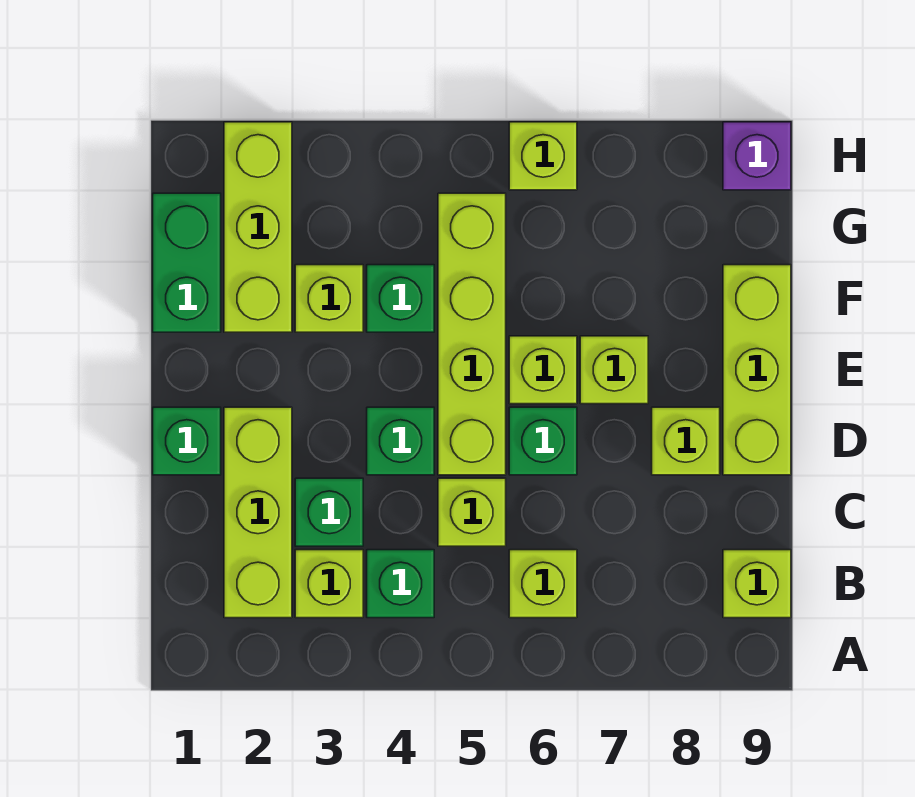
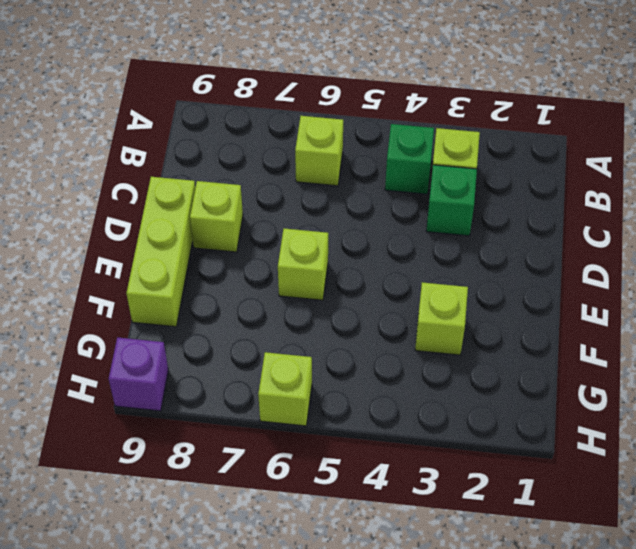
none -> lime 1x3 brick [224,407,292,618]
none -> lime 1x1 brick [723,550,791,618]
none -> lime 1x1 brick [438,478,506,546]

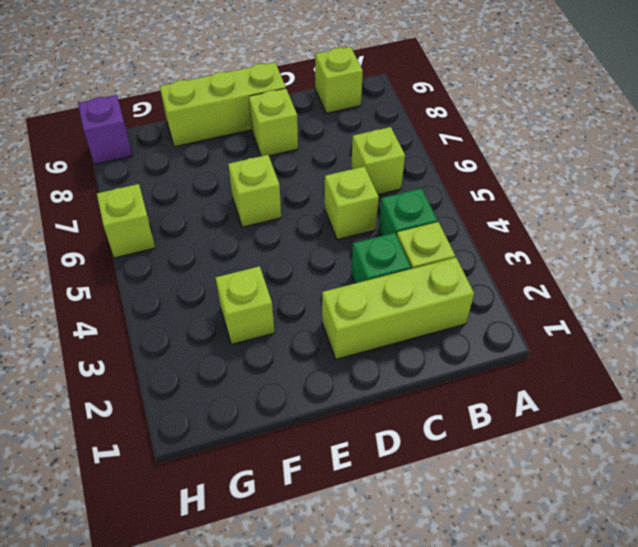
none -> green 1x1 brick [153,407,221,475]
none -> green 1x1 brick [367,407,434,475]
none -> lime 1x4 brick [438,193,506,475]

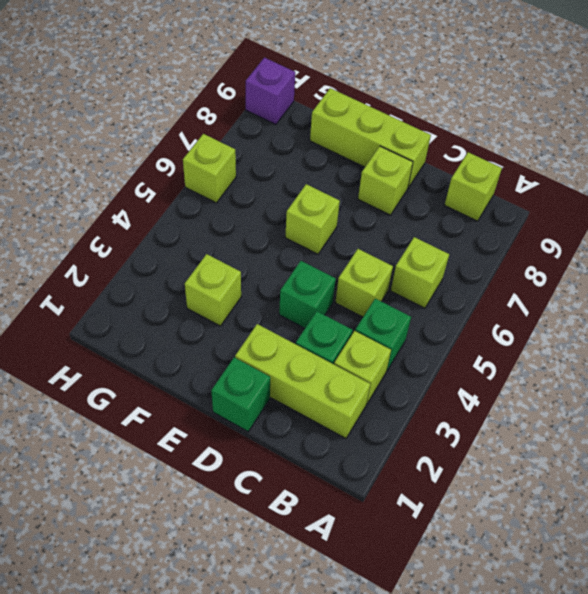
none -> lime 1x4 brick [438,193,506,475]
none -> green 1x1 brick [509,407,577,475]
none -> lime 1x1 brick [580,336,648,404]

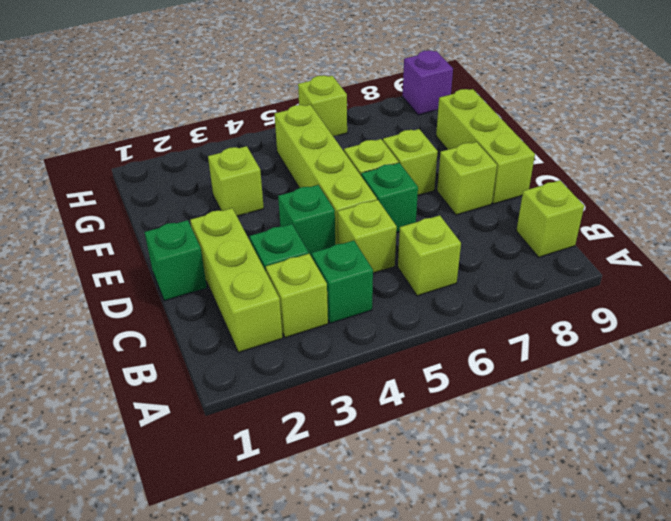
none -> green 1x2 brick [153,193,221,332]
none -> lime 1x3 brick [224,122,292,332]
none -> green 1x1 brick [367,265,434,332]

